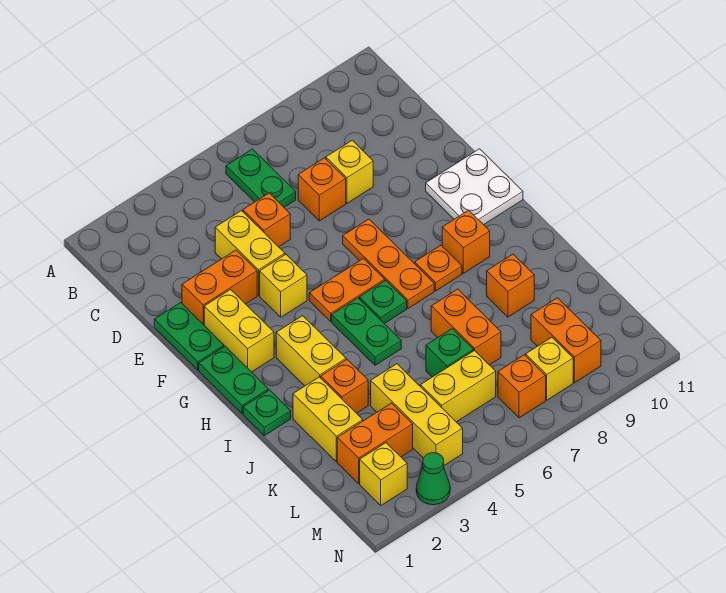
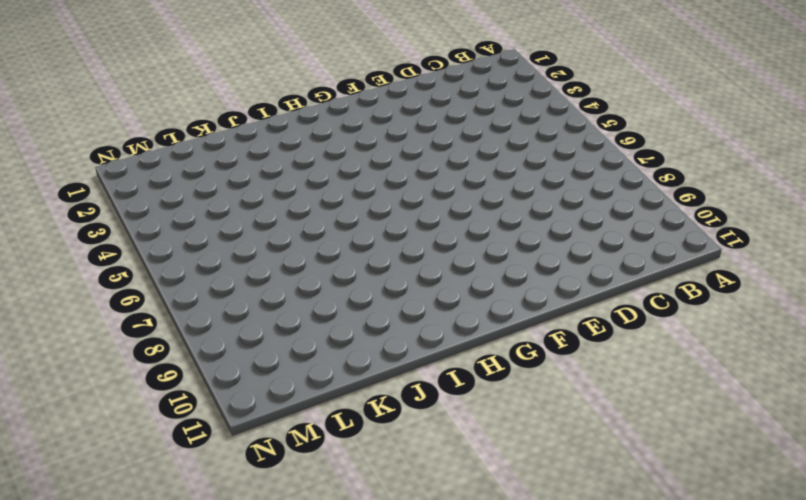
none -> green 1x2 plate [226,149,296,207]
none -> yellow 1x2 brick [215,211,285,295]
none -> orange 1x1 brick [243,193,290,247]
none -> orange 1x1 brick [298,158,346,221]

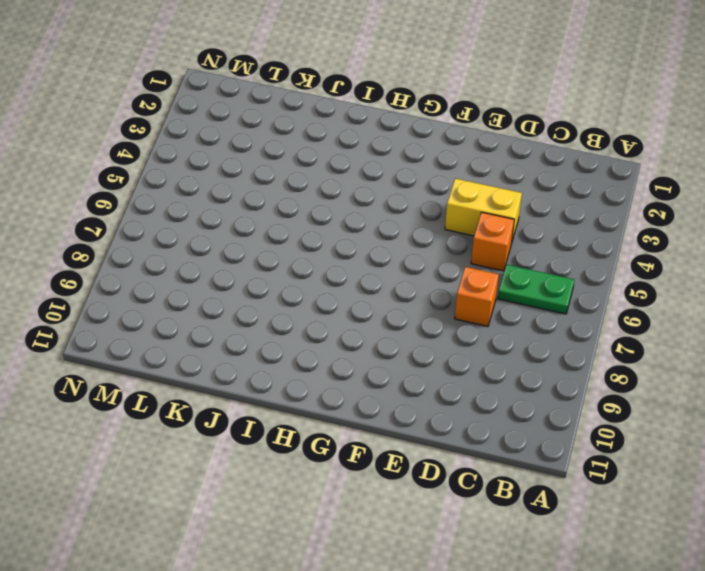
none -> yellow 1x1 brick [326,140,373,203]
none -> green 1x2 plate [154,303,224,370]
none -> orange 1x2 brick [182,250,257,325]
none -> yellow 1x2 brick [204,290,274,372]

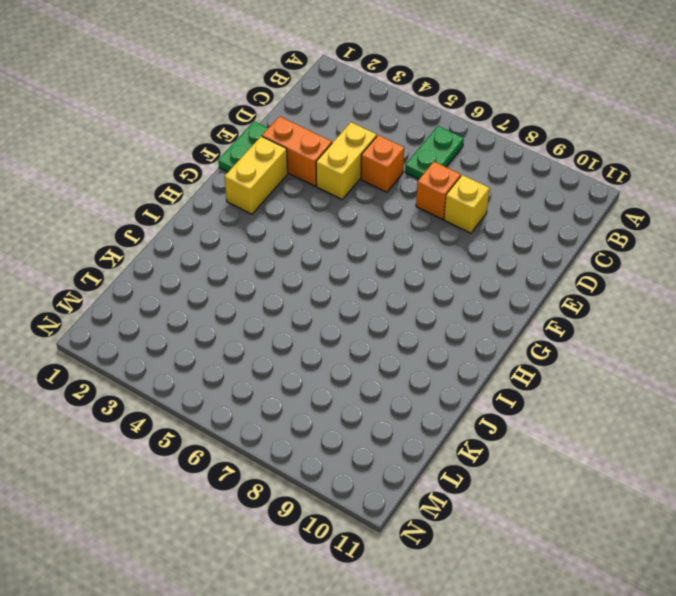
none -> yellow 1x1 brick [260,254,307,317]
none -> orange 1x3 plate [343,219,434,308]
none -> white 2x2 plate [426,149,523,225]
none -> green 1x2 plate [199,346,268,414]

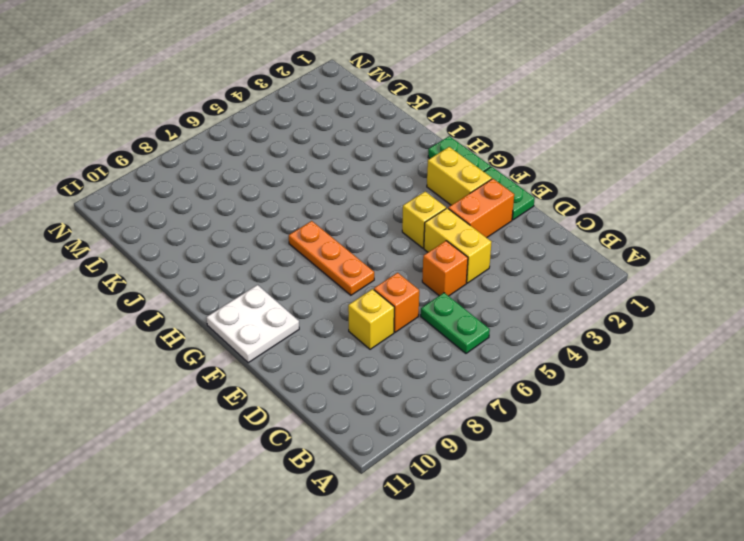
none -> orange 1x2 plate [309,259,385,321]
none -> yellow 1x2 brick [276,316,346,386]
none -> green 1x2 plate [332,298,401,365]
none -> green 1x1 plate [359,280,407,324]

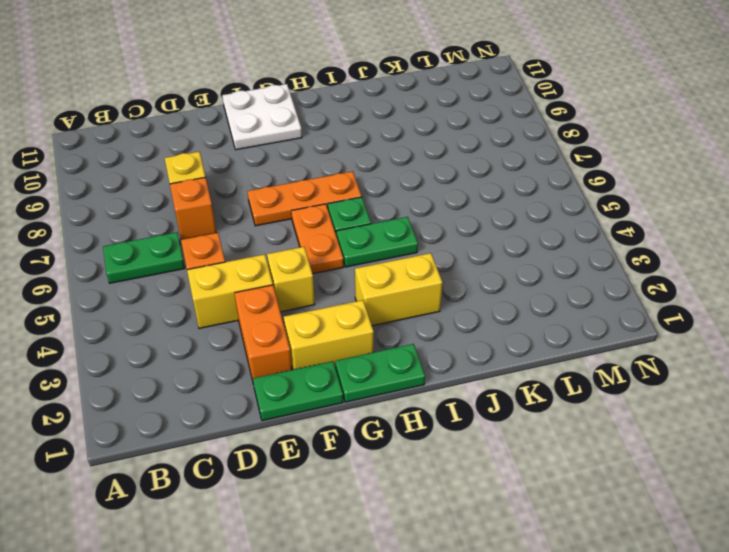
none -> orange 1x1 plate [415,245,462,291]
none -> orange 1x1 brick [442,210,490,273]
none -> green 1x1 plate [243,390,291,436]
none -> yellow 1x2 brick [293,377,363,462]

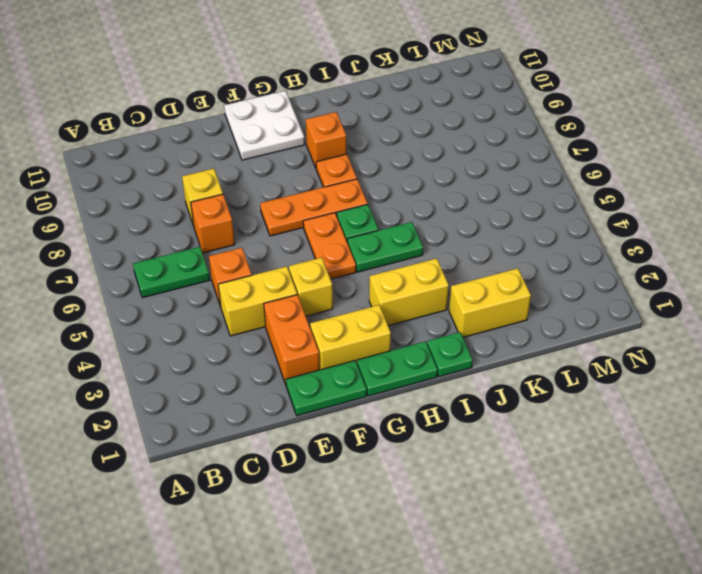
none -> orange 1x1 brick [321,360,368,413]
none -> orange 1x2 brick [431,289,501,365]
none -> orange 1x1 brick [487,254,534,317]
none -> yellow 1x3 brick [371,364,463,465]

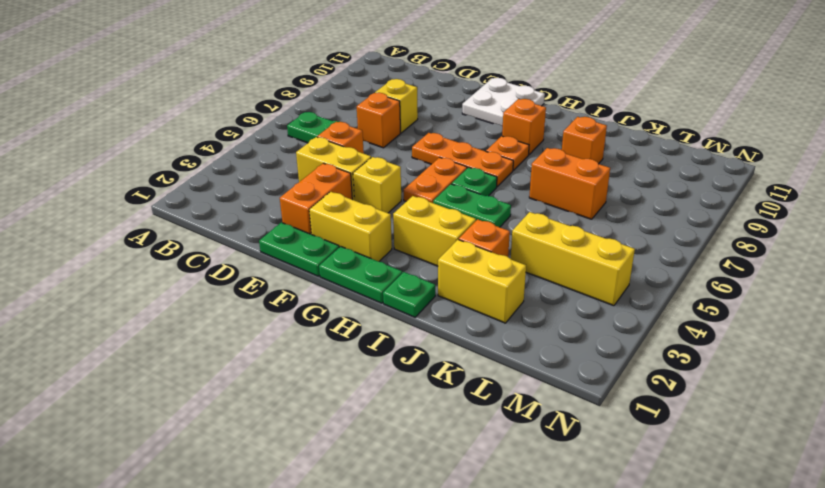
none -> green 1x1 brick [426,329,473,377]
none -> orange 1x2 brick [337,403,413,483]
none -> yellow 1x2 brick [420,350,496,422]
none -> orange 1x2 brick [531,298,601,383]

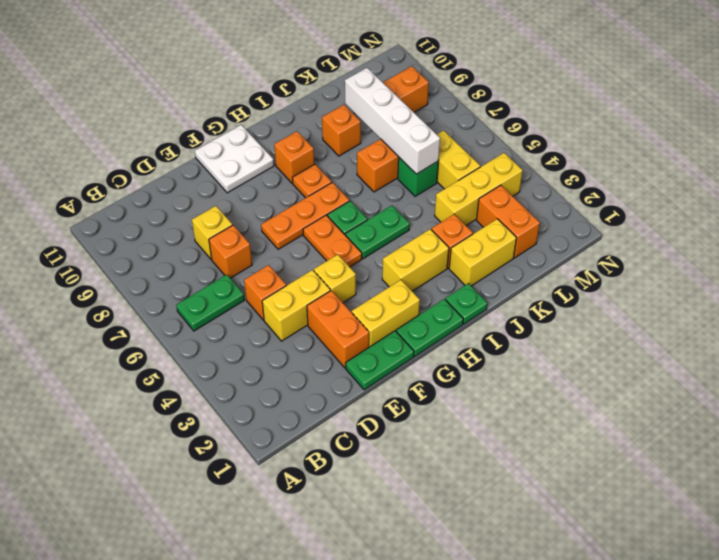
white 1x4 brick [345,68,440,174] -> none
none -> yellow 1x1 brick [360,443,407,505]
none -> orange 1x1 brick [498,355,546,418]
none -> yellow 1x1 brick [526,337,573,400]
none -> green 1x1 cone [416,453,450,505]

